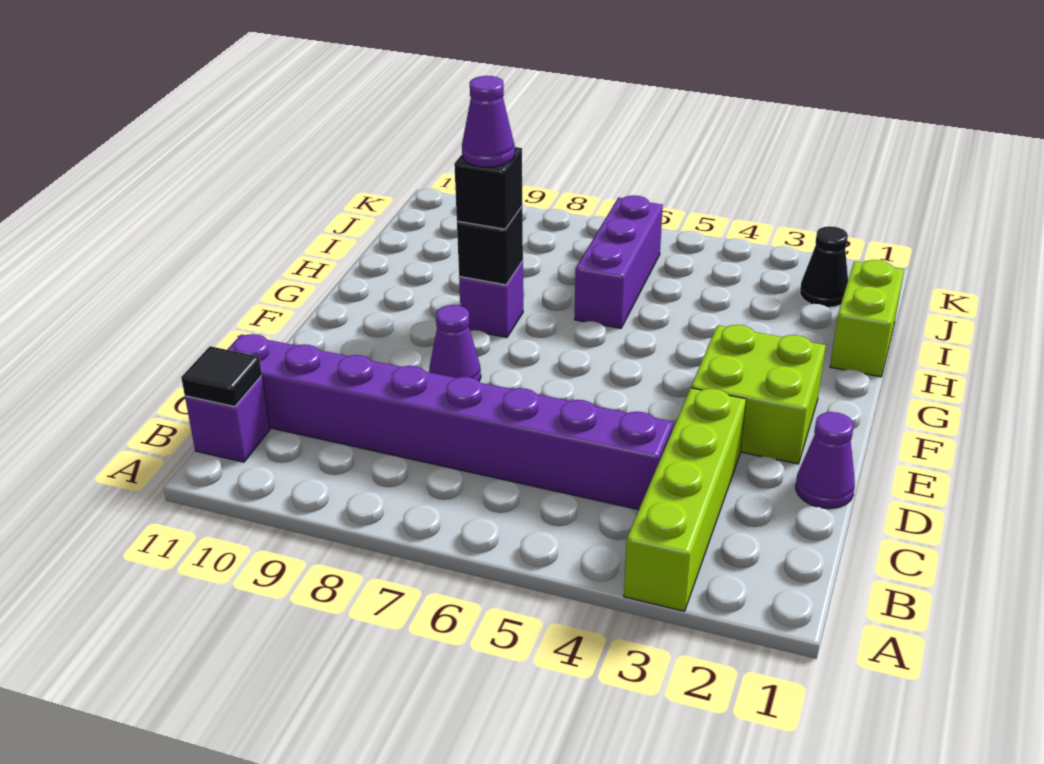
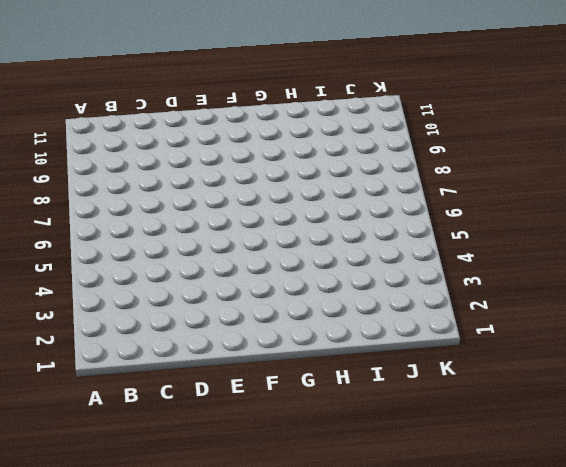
none -> lime 1x4 brick [624,388,746,611]
none -> purple 1x1 brick [185,375,270,462]
none -> purple 1x8 brick [227,334,673,510]

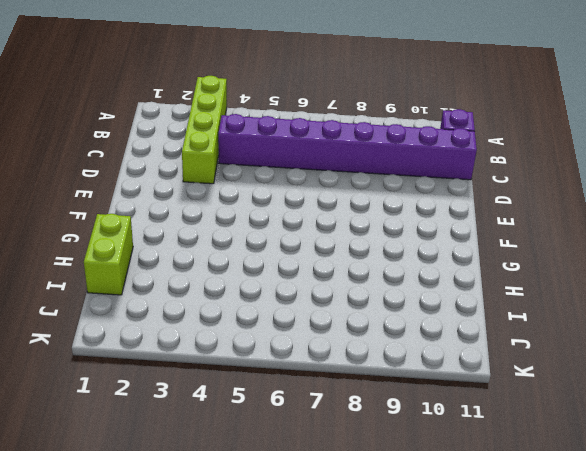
none -> purple 1x1 cone [796,412,855,509]
none -> lime 2x2 brick [691,325,826,464]
none -> purple 1x1 cone [429,305,481,381]

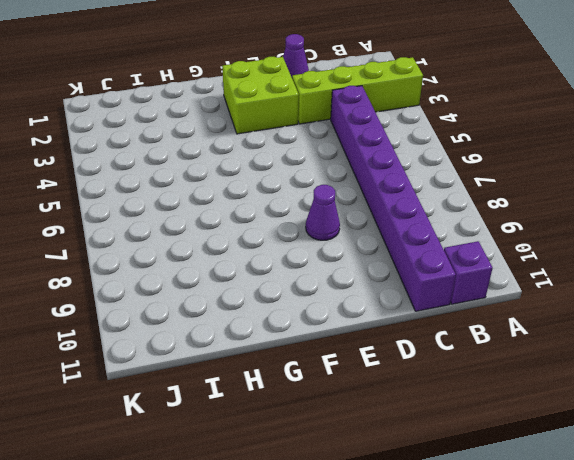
none -> purple 1x1 brick [459,261,523,337]
none -> lime 1x2 brick [830,260,904,377]
none -> purple 1x3 brick [575,195,663,328]

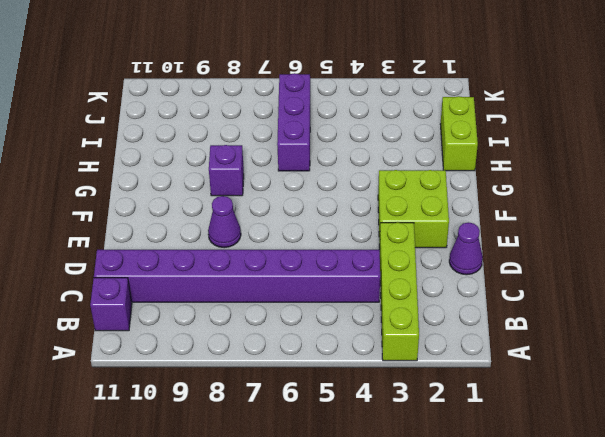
none -> black 1x1 cone [800,226,848,307]
none -> black 1x1 tile [181,346,262,407]
none -> black 1x1 brick [457,207,523,285]

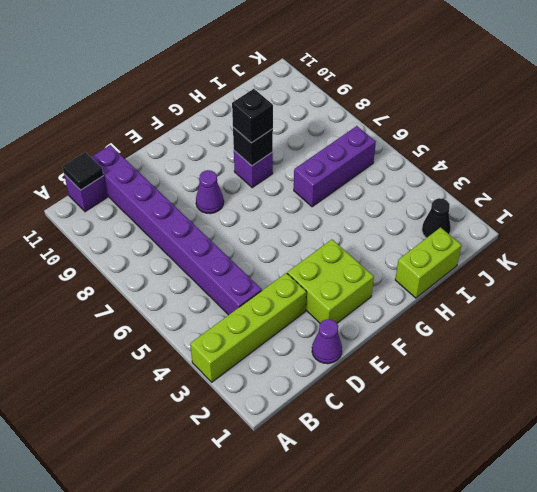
none -> purple 1x1 cone [462,76,515,167]

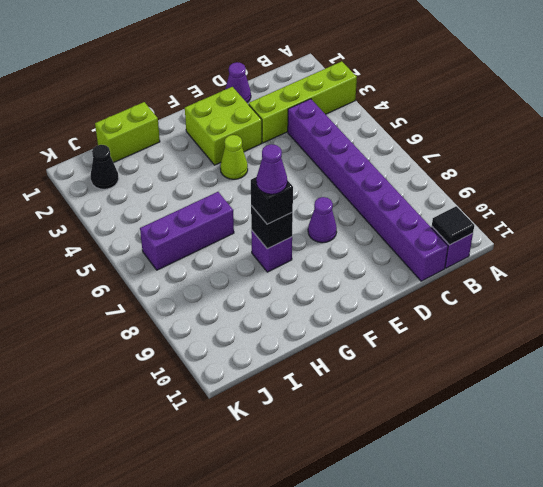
lime 1x1 cone [220,135,248,179] -> none

